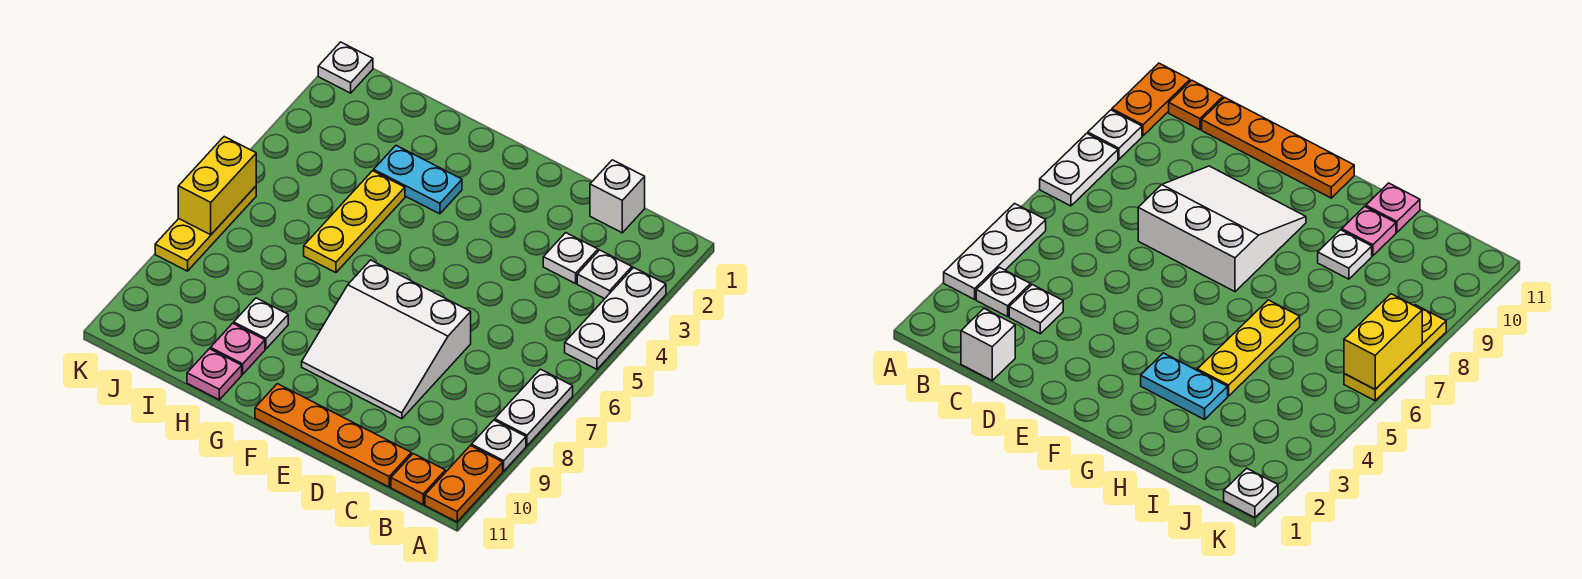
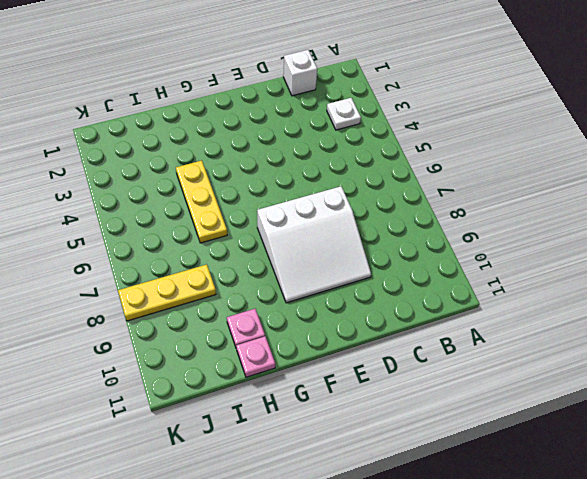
yellow 1x3 plate [118,264,216,321] -> yellow 1x3 plate turned to [155,186,256,271]
none -> white 1x3 plate [565,267,666,369]
none -> white 1x2 plate [495,369,573,446]
none -> white 1x1 plate [471,420,526,471]

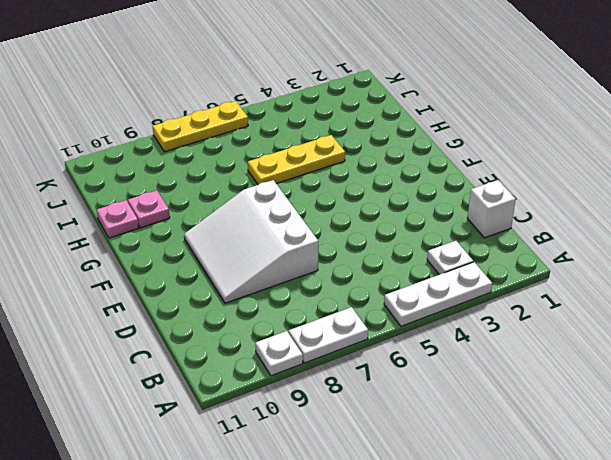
none -> orange 1x2 plate [425,446,503,522]
none -> orange 1x1 plate [391,454,445,504]
none -> white 1x1 plate [543,233,598,284]

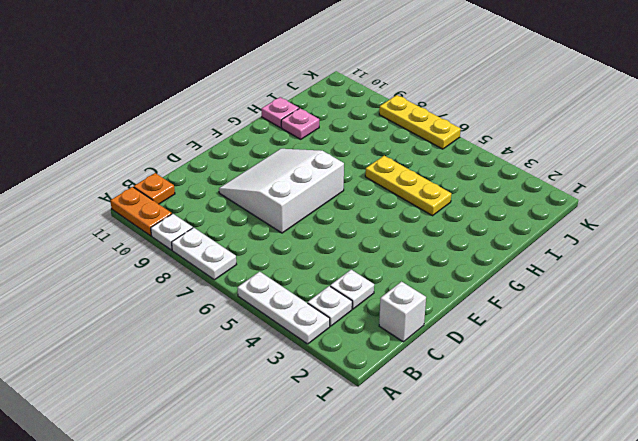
none -> orange 1x4 plate [255,384,411,487]
none -> cyan 1x2 plate [374,145,462,214]
none -> white 1x1 plate [234,298,288,349]

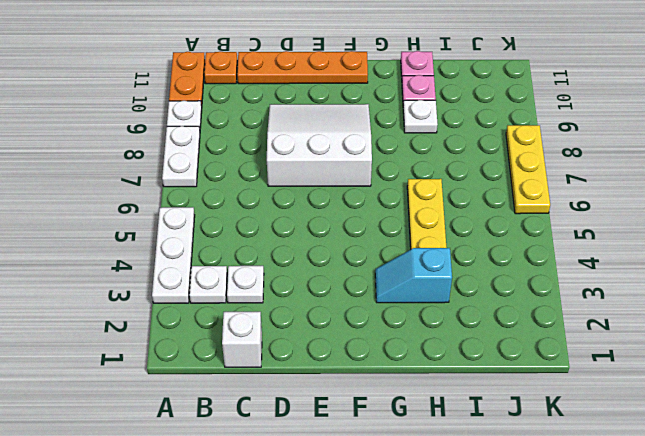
cyan 1x2 slope [375,248,452,303] -> cyan 1x2 plate [374,145,462,214]
none -> white 1x1 plate [318,42,373,93]
none -> yellow 1x2 brick [178,137,256,235]

